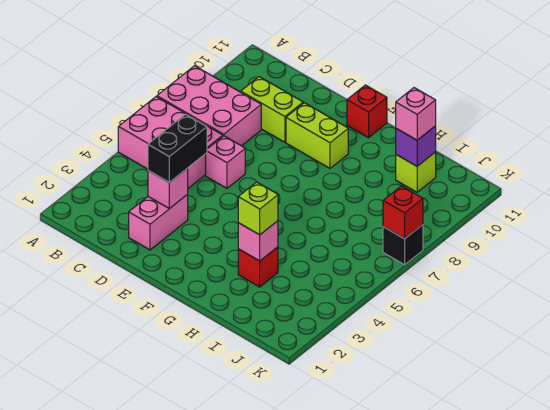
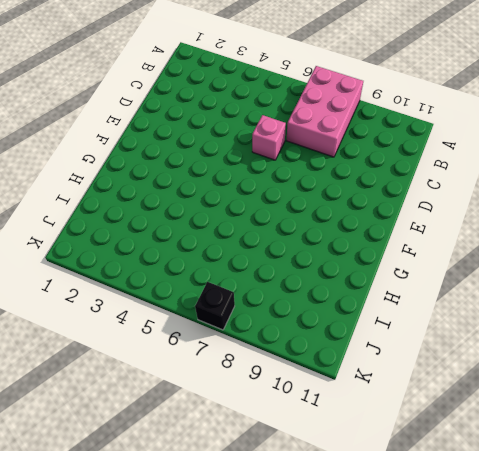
none -> pink 2x3 brick [118,97,223,188]
none -> lime 1x2 brick [241,77,303,142]
none -> pink 1x2 brick [129,194,188,250]

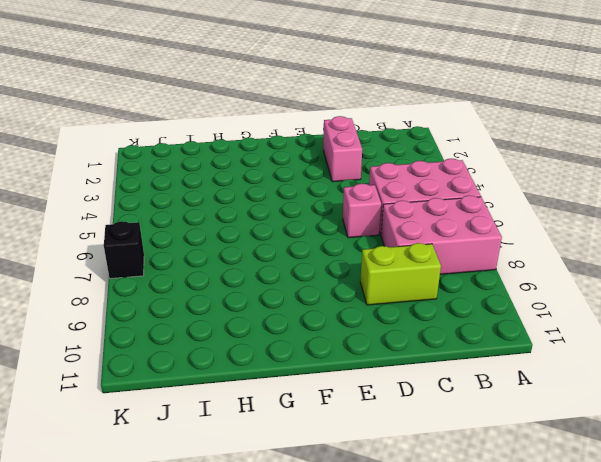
none -> lime 1x2 brick [286,103,348,168]
none -> red 1x1 brick [347,85,387,138]
none -> red 1x1 brick [238,247,278,287]

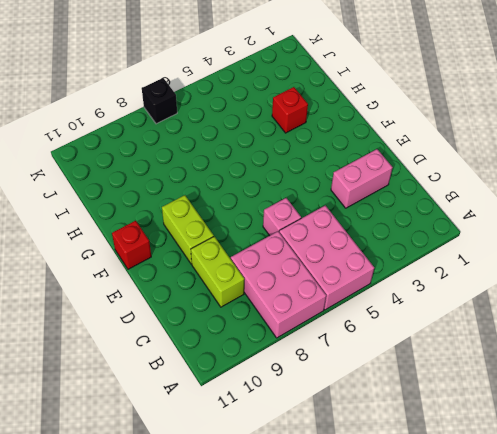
none -> lime 1x1 brick [396,152,436,192]
none -> pink 1x1 brick [148,168,188,209]
none -> pink 1x1 brick [238,221,278,261]

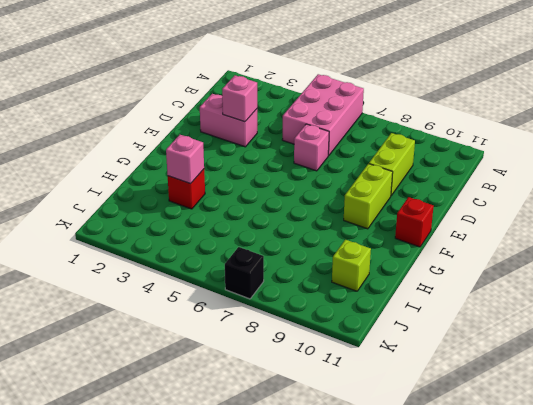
none -> pink 2x3 brick [157,66,261,146]
none -> purple 1x1 brick [396,126,436,166]
none -> red 1x1 brick [383,186,423,239]

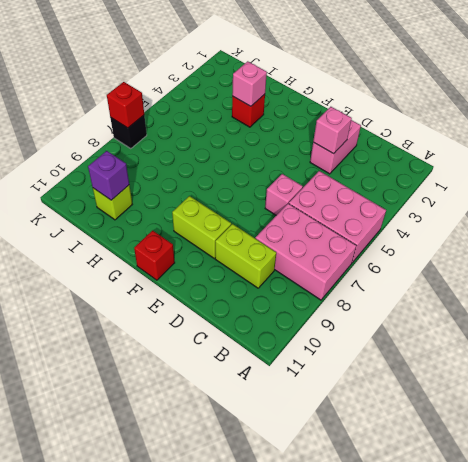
none -> black 1x2 brick [148,114,207,182]
none -> lime 1x1 brick [238,182,278,235]
none -> pink 1x1 brick [396,88,436,140]

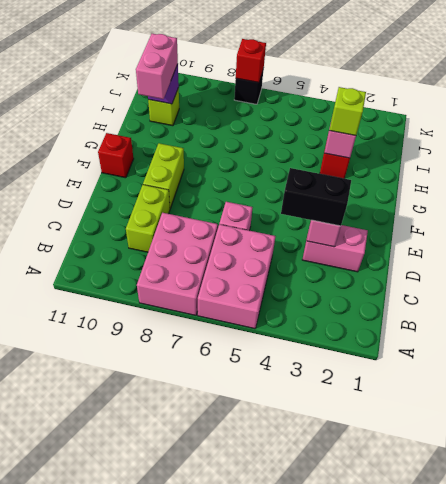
pink 1x2 brick [136,34,178,99] -> pink 1x1 brick [396,88,436,140]

